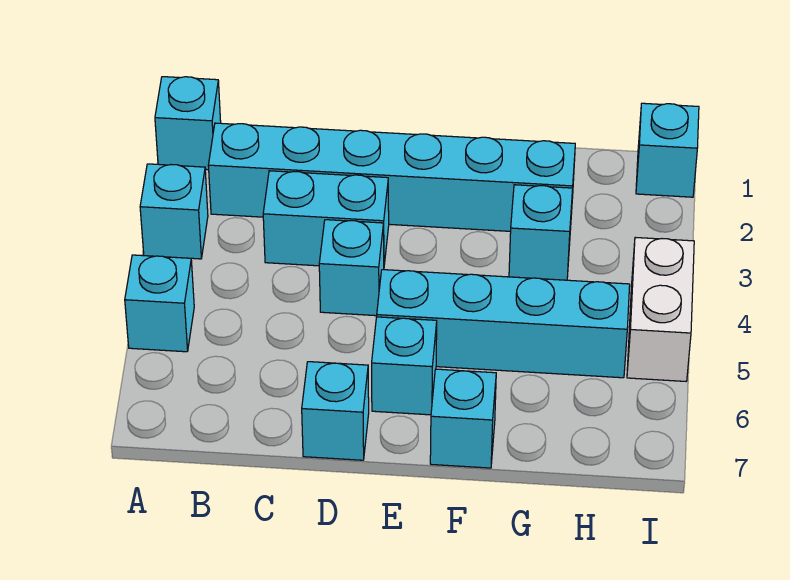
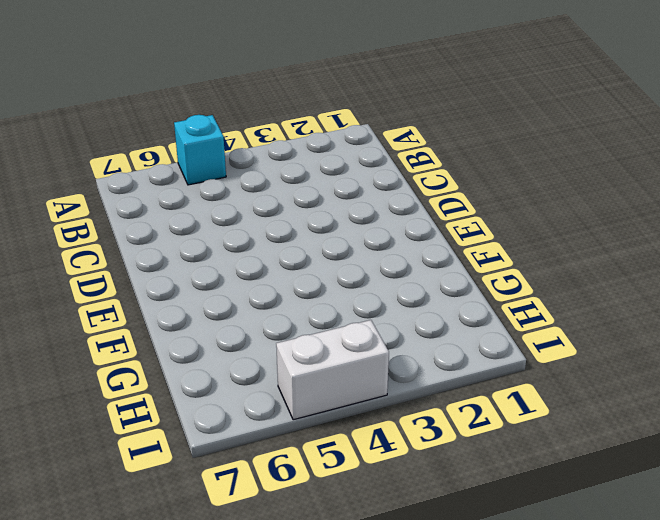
none -> cyan 1x1 brick [155,77,221,170]
none -> cyan 1x1 brick [140,164,208,259]
none -> cyan 1x6 brick [208,123,575,231]

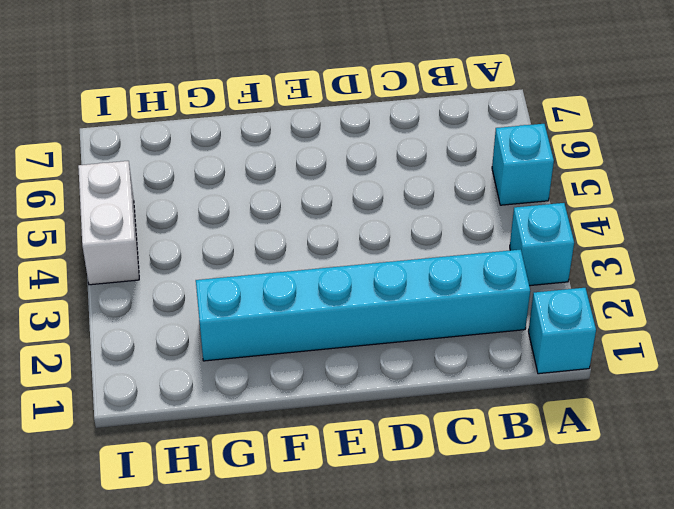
none -> cyan 1x2 brick [263,171,389,266]
none -> cyan 1x1 brick [319,220,384,316]
none -> cyan 1x1 brick [302,362,369,460]

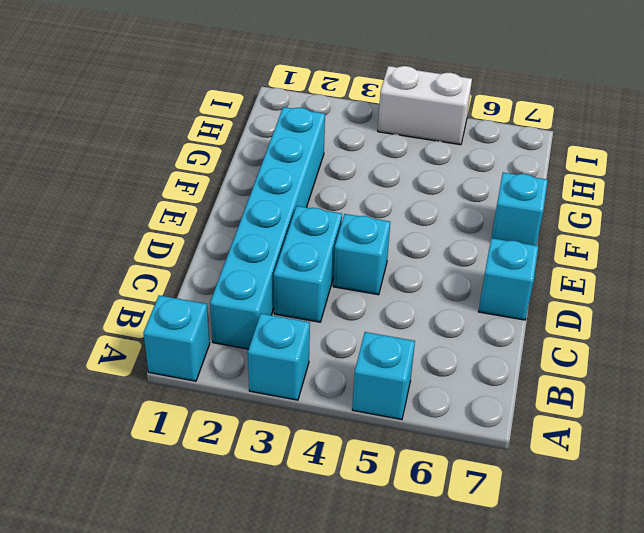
none -> cyan 1x4 brick [377,270,630,378]
none -> cyan 1x1 brick [372,317,437,415]
none -> cyan 1x1 brick [509,185,573,280]

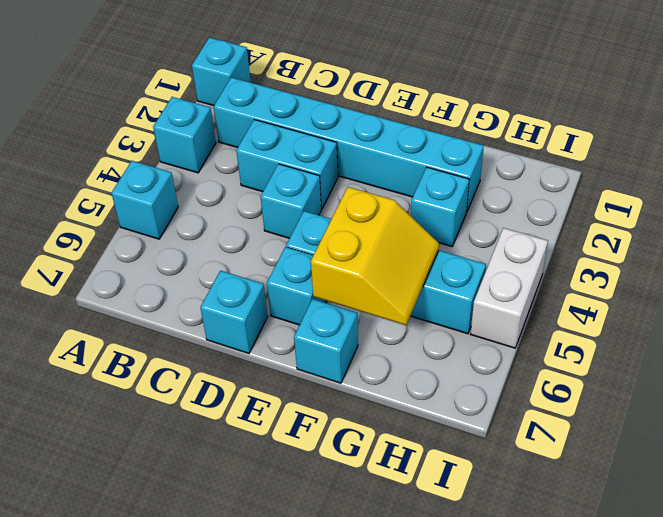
yellow 2x2 slope [311,187,439,325] -> none
none -> cyan 1x1 brick [636,103,699,197]

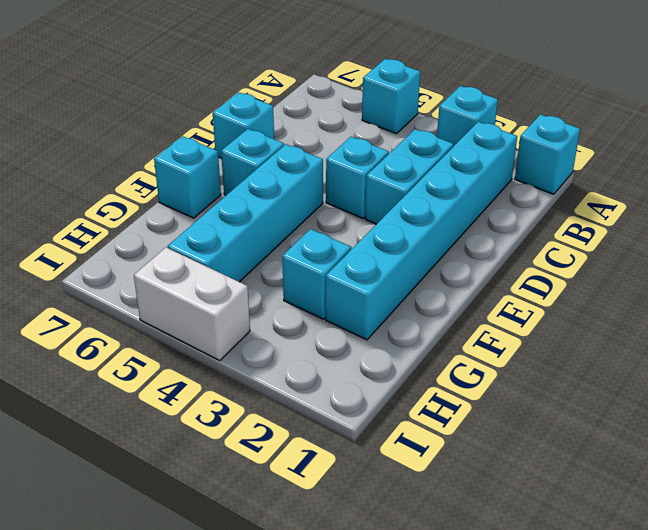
none -> cyan 1x1 brick [636,103,699,197]

